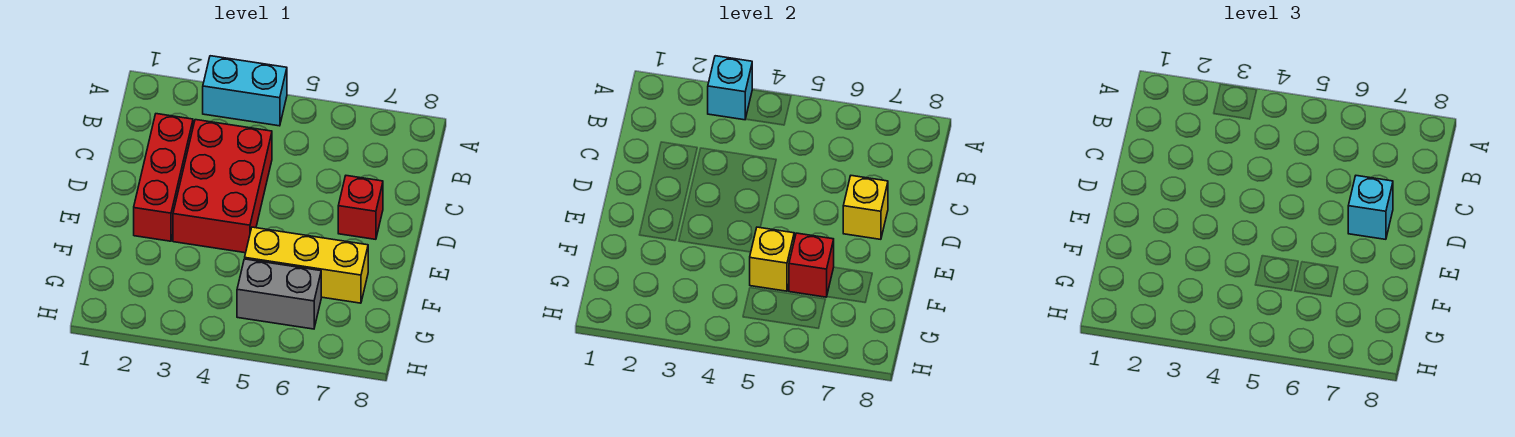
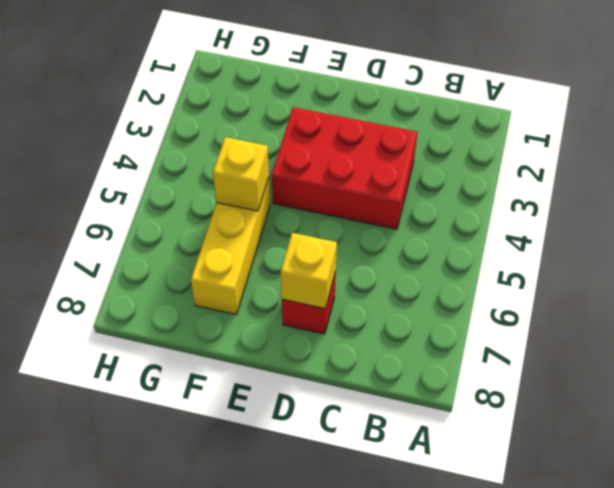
none -> cyan 1x2 brick [203,56,287,126]
none -> red 1x3 brick [134,114,193,241]

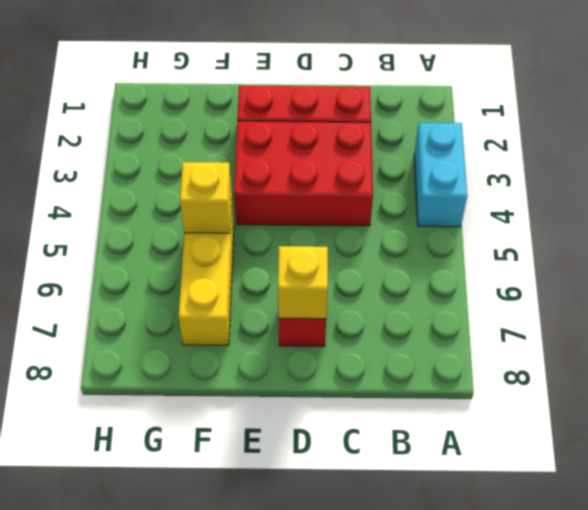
none -> grey 1x2 brick [237,259,321,329]
none -> cyan 1x1 brick [708,56,752,120]

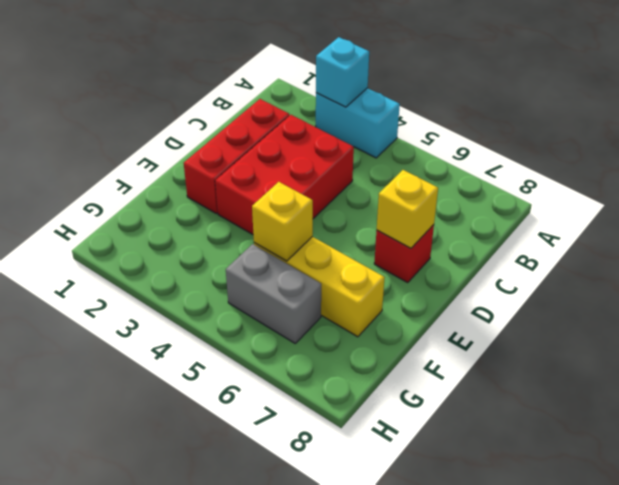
none -> red 1x1 brick [789,233,834,297]
none -> cyan 1x1 brick [1348,176,1393,239]

